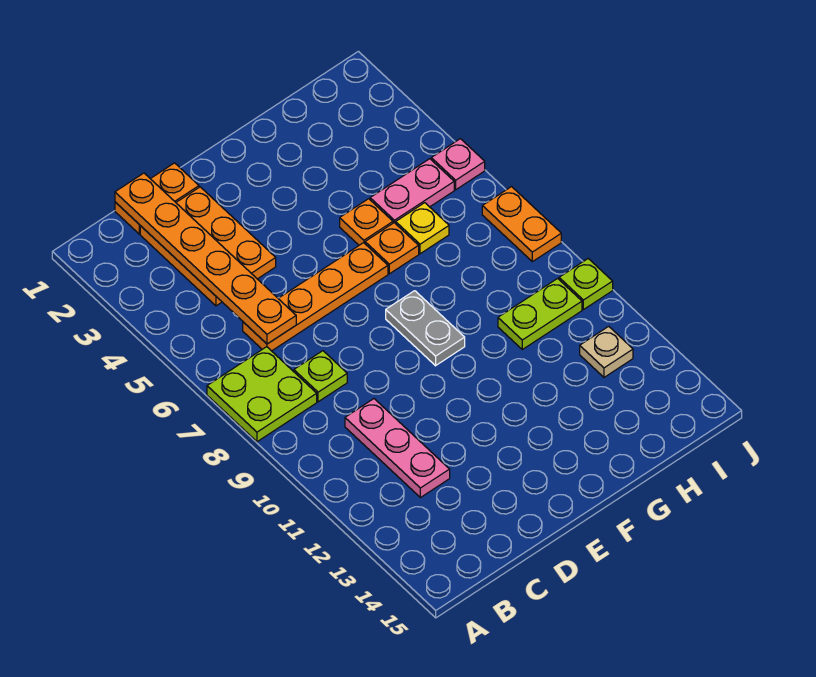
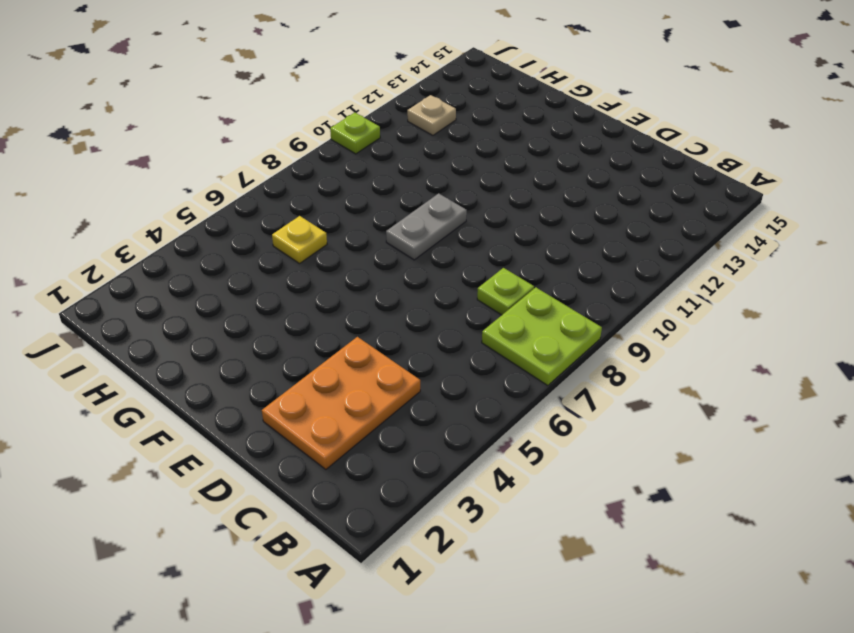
none -> orange 1x2 plate [115,163,199,234]
none -> orange 1x4 plate [243,243,388,351]
none -> pink 1x3 plate [345,399,450,497]

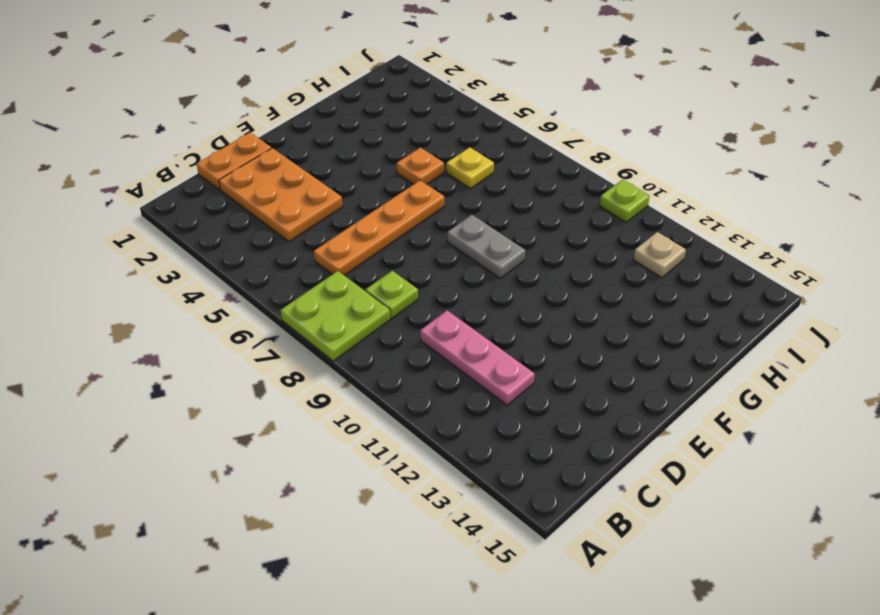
none -> orange 1x1 plate [365,223,419,274]
none -> pink 1x2 plate [370,159,454,224]
none -> lime 1x2 plate [498,278,582,349]

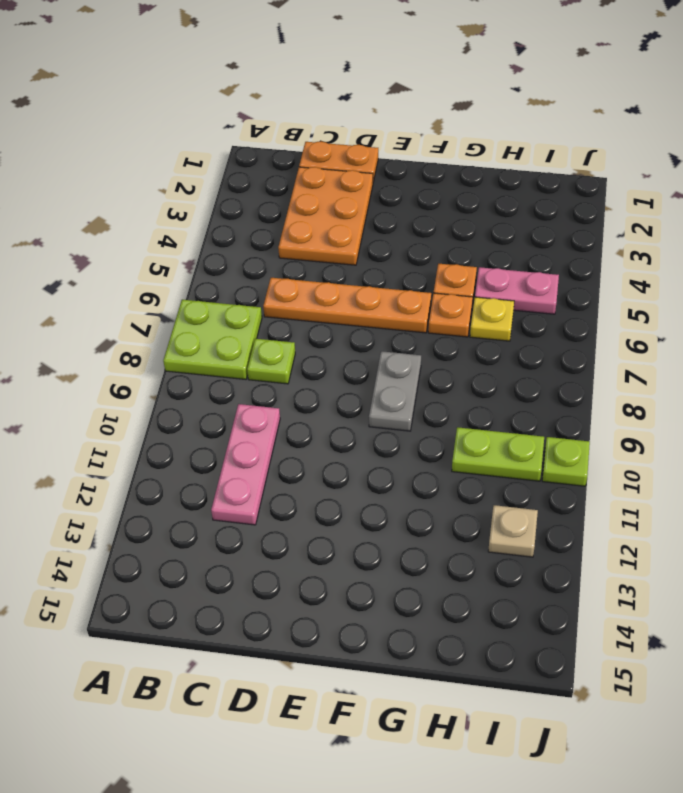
none -> pink 1x1 plate [431,139,485,190]
none -> orange 1x2 plate [482,187,561,262]
none -> orange 1x6 plate [115,173,296,344]

